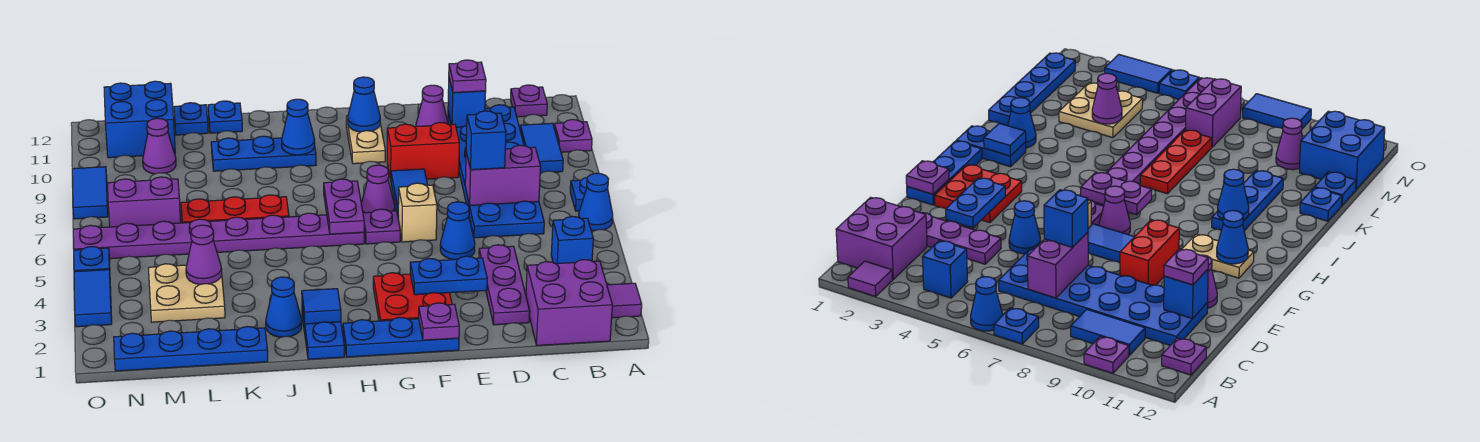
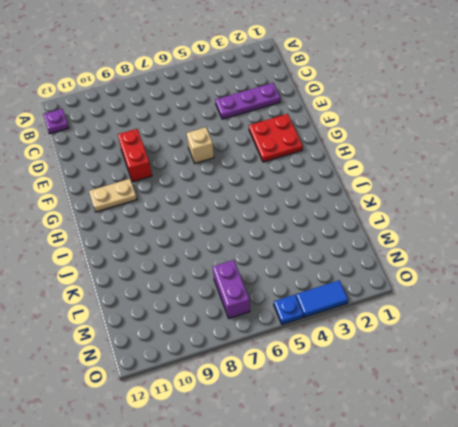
none -> purple 1x1 tile [607,283,642,318]
none -> blue 1x1 cone [579,173,613,231]
none -> blue 1x1 plate [570,178,587,211]
none -> purple 1x1 plate [554,120,592,152]

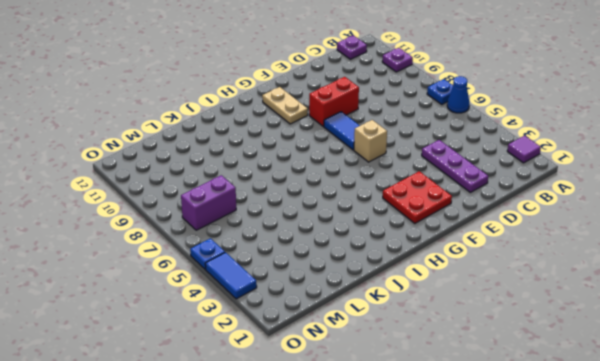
none -> purple 2x2 brick [526,260,612,346]
none -> blue 1x1 brick [551,217,593,264]
none -> blue 1x2 tile [520,123,563,173]
none -> blue 2x6 plate [448,105,544,238]

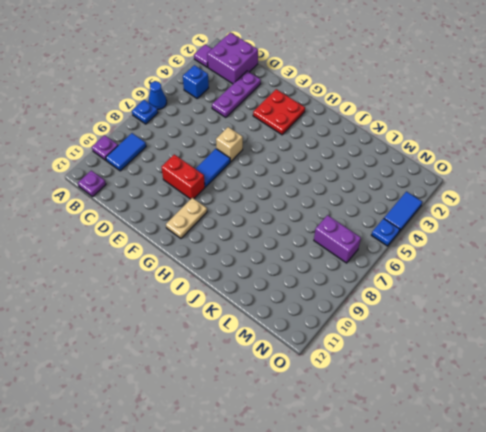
none -> blue 2x6 plate [448,105,544,238]
none -> blue 1x1 cone [440,202,475,260]
none -> purple 1x1 cone [416,85,448,127]
none -> blue 1x3 plate [343,317,459,357]

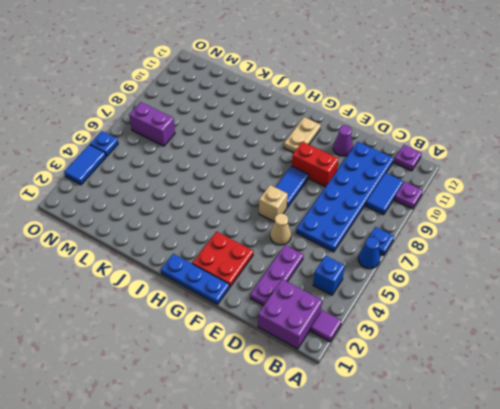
tan 1x1 cone [270,213,291,245] -> blue 1x1 cone [440,202,475,260]
none -> purple 1x1 plate [363,209,400,244]
none -> purple 1x1 cone [361,165,395,213]
none -> purple 1x8 plate [73,213,364,259]
none -> blue 1x2 plate [302,307,344,359]

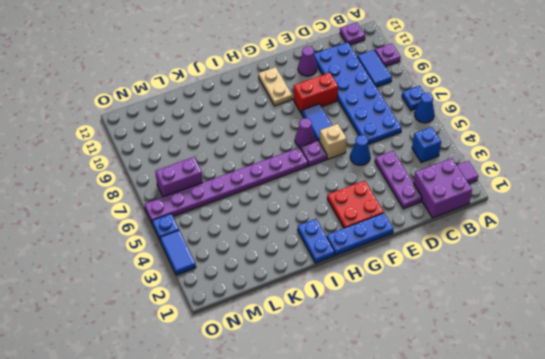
none -> blue 1x3 plate [211,136,316,171]
none -> blue 1x1 cone [266,277,302,337]
none -> red 1x3 plate [181,195,289,223]
none -> blue 1x4 plate [114,327,268,371]

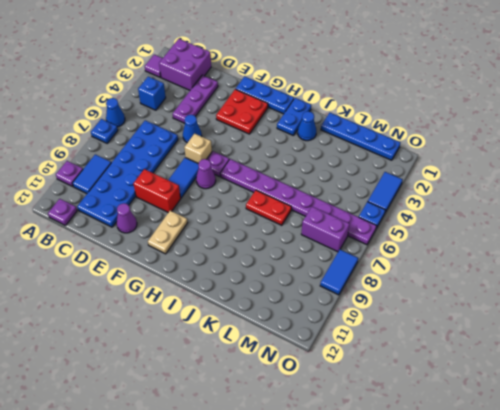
red 1x2 plate [246,190,291,225] -> red 1x3 plate [181,195,289,223]
none -> blue 1x3 plate [211,136,316,171]
none -> blue 1x1 plate [208,101,242,133]
none -> tan 2x2 plate [149,264,225,322]
none -> blue 1x1 plate [174,103,208,135]

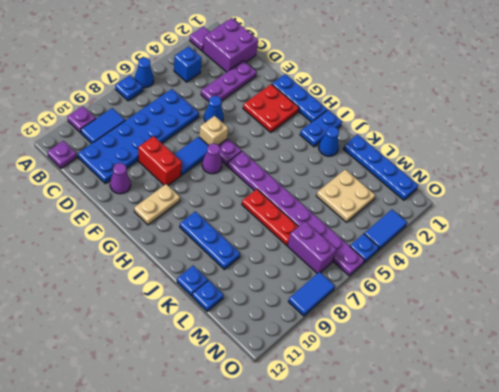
none -> purple 1x1 cone [143,118,176,174]
none -> blue 2x2 brick [104,81,175,158]
none -> purple 1x2 brick [465,145,541,205]
none -> blue 1x1 brick [448,79,486,127]

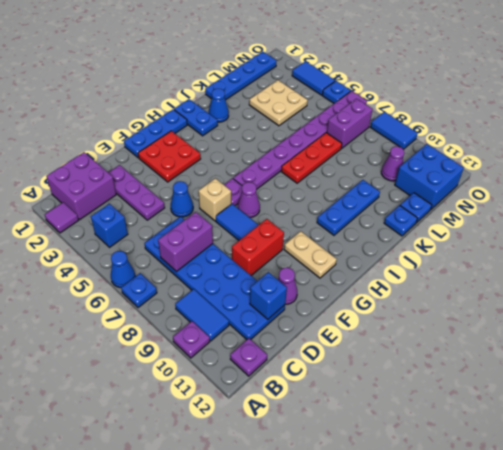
none -> blue 1x2 plate [410,256,487,295]
none -> purple 1x1 plate [419,303,459,340]
none -> blue 1x1 cone [348,77,380,132]
none -> purple 1x2 plate [324,179,364,234]

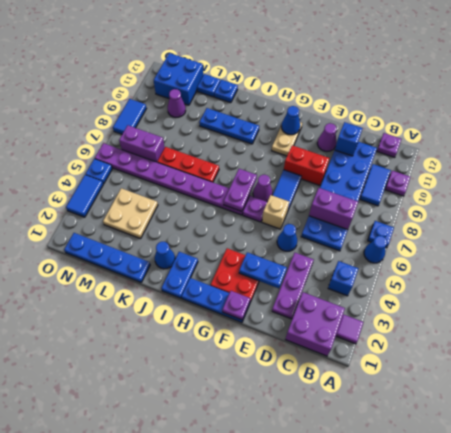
none -> blue 1x1 tile [302,289,341,324]
none -> blue 1x1 cone [282,99,315,155]
none -> purple 1x1 cone [186,225,222,284]
none -> blue 1x1 brick [466,111,506,170]

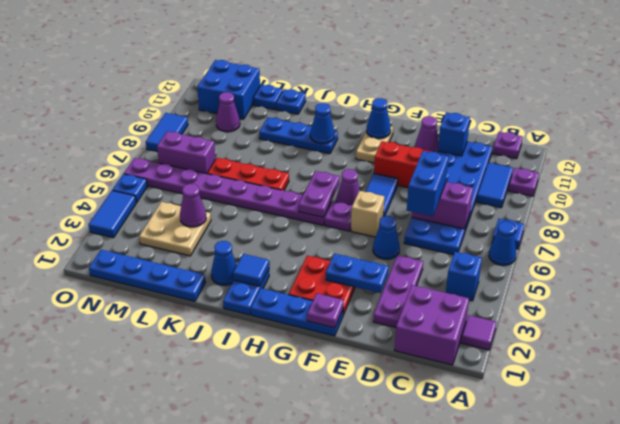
blue 1x2 brick [407,151,449,216] -> blue 1x1 brick [466,111,506,170]
none -> purple 1x1 plate [449,60,486,93]

